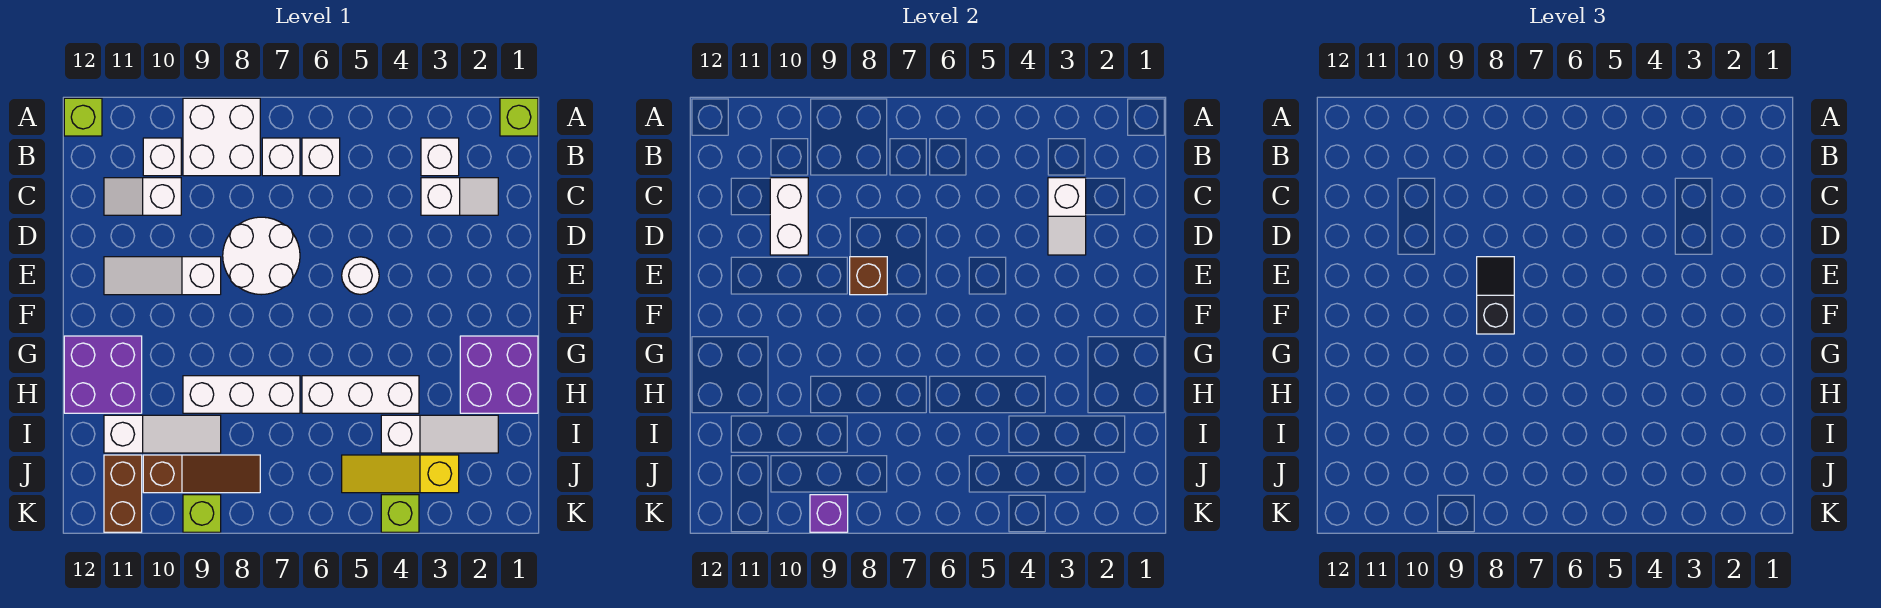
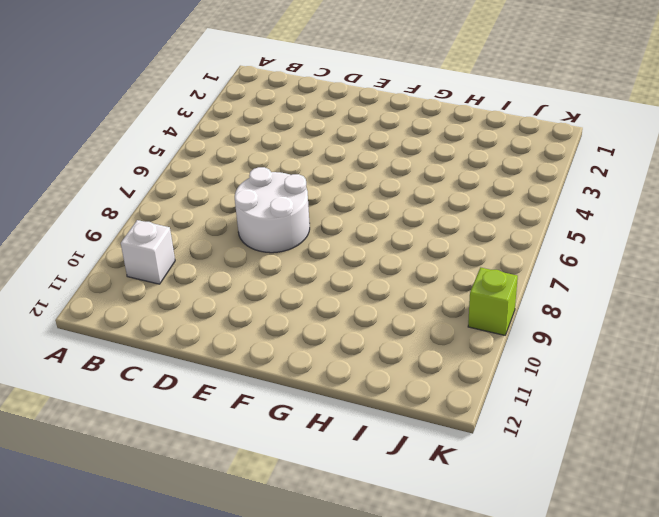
none -> lime 1x1 brick [500,98,538,136]
none -> white 2x2 brick [183,98,260,176]
none -> lime 1x1 brick [64,98,102,136]

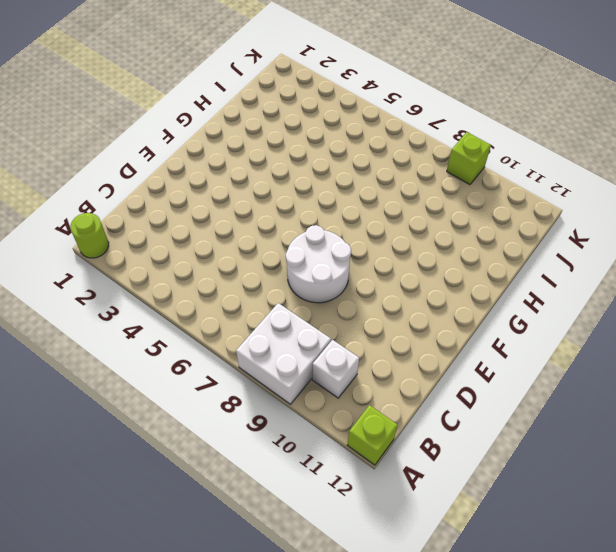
lime 1x1 round brick [70,213,109,258] -> lime 1x1 brick [500,98,538,136]
none -> white 1x1 brick [421,138,459,176]
none -> white 1x1 brick [302,138,340,176]
none -> white 1x1 brick [262,138,300,176]

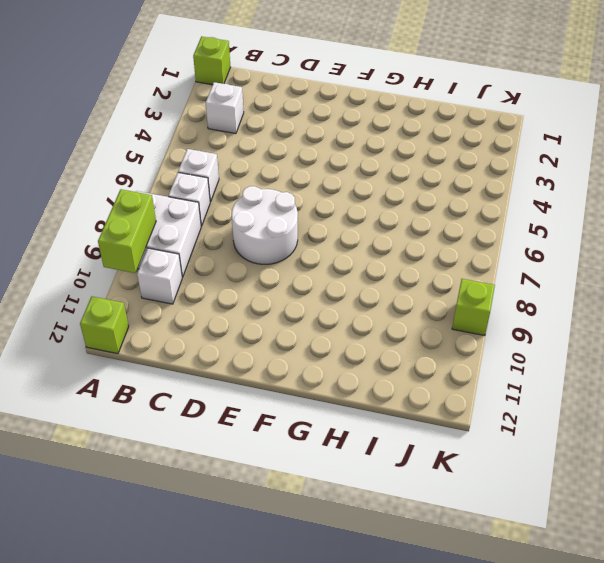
lime 1x2 brick [98,189,156,273] -> none
none -> white 1x2 slope [421,178,498,215]
none -> white 1x2 slope [104,178,181,215]
none -> white 1x1 round brick [342,257,379,294]

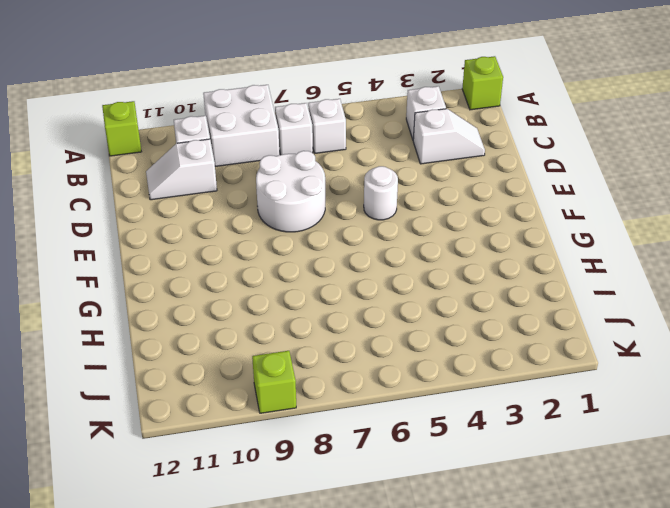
none -> white 1x3 slope [104,257,221,295]
none -> purple 2x2 brick [460,336,538,413]
none -> purple 2x2 brick [64,336,142,413]

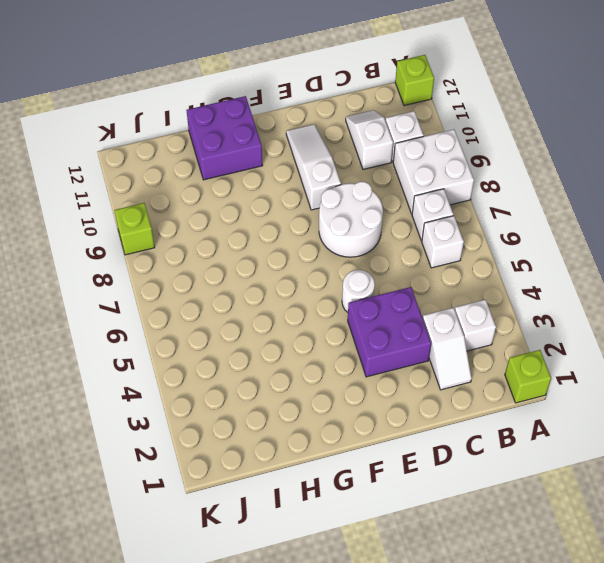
purple 2x2 brick [348,287,431,377] -> purple 2x2 brick moved to [460,336,538,413]
none -> white 1x3 brick [302,376,419,413]
none -> white 1x3 brick [183,376,300,413]
none -> white 1x3 slope [381,415,498,453]

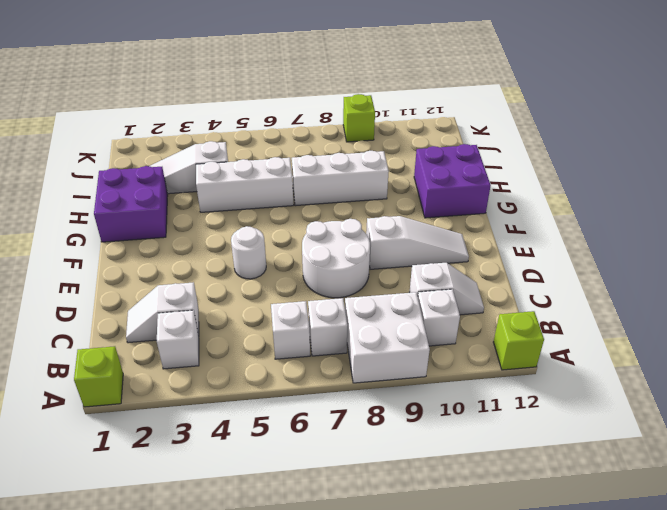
none -> white 1x3 slope [104,415,221,453]
none -> yellow 1x3 slope [342,455,459,493]
none -> brown 1x3 slope [143,455,260,493]

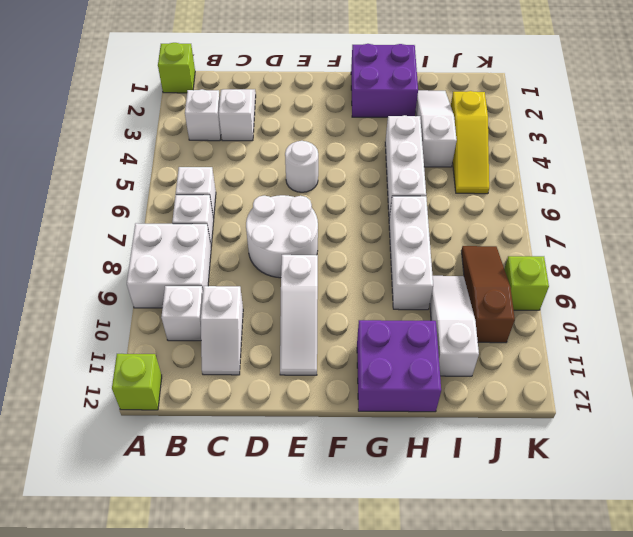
none -> brown 1x2 brick [104,455,142,532]
none -> lime 1x1 brick [381,495,419,532]
none -> white 1x2 slope [1048,178,1086,255]

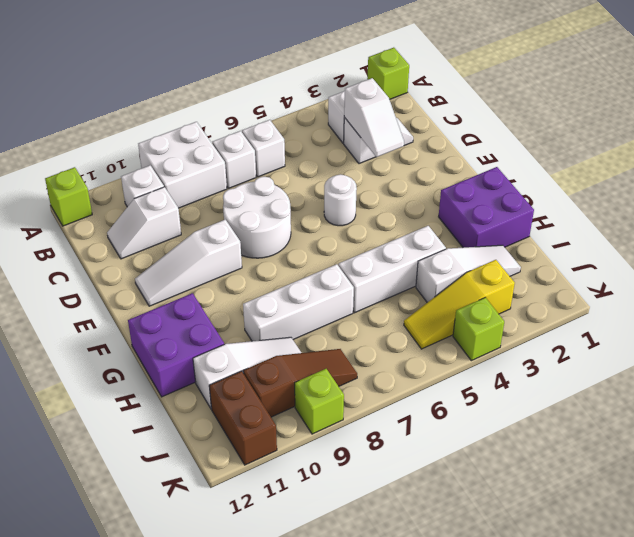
none -> white 1x2 brick [770,178,808,255]
none -> brown 1x1 brick [850,257,887,295]
none -> purple 1x1 brick [810,495,848,532]

